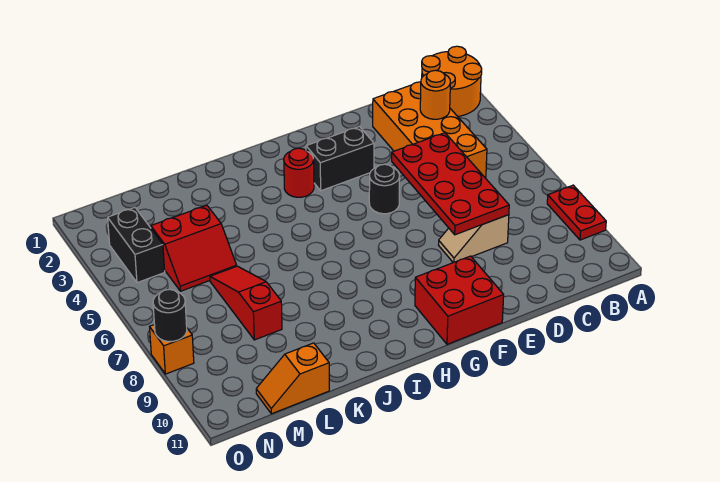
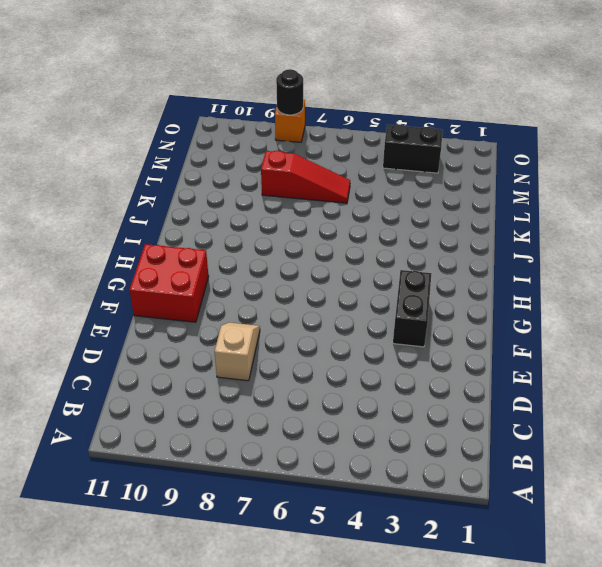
none -> orange 2x2 round brick [422,46,482,116]
none -> red 1x2 plate [547,185,606,240]
none -> orange 2x4 brick [373,82,487,177]

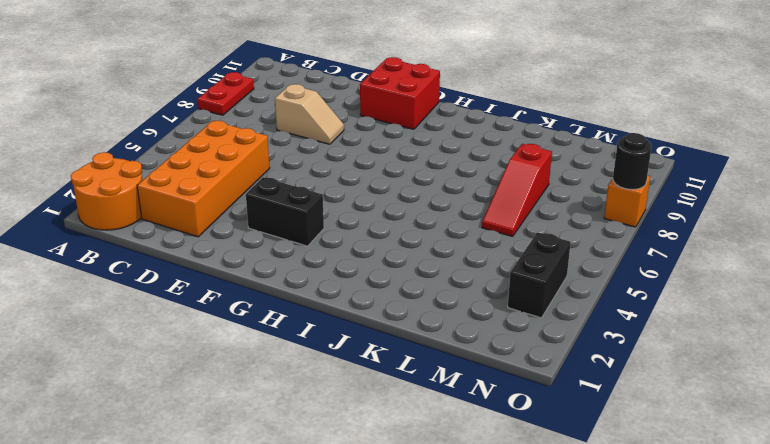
none -> black 1x1 round brick [369,164,400,214]
none -> red 1x1 round brick [284,148,314,197]
none -> red 2x2 slope [151,205,237,291]

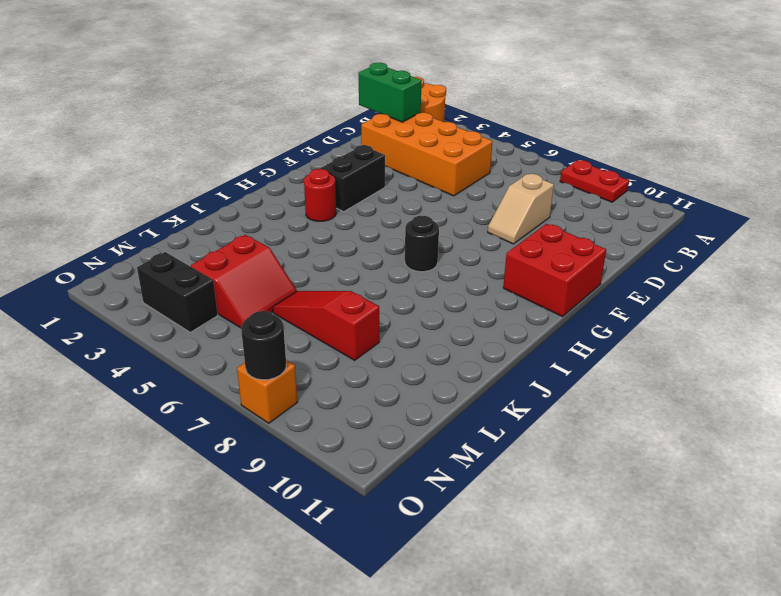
green 1x2 brick [359,63,422,122] -> none
black 1x1 round brick [405,216,439,272] -> black 1x1 round brick moved to [369,164,400,214]
none -> orange 1x2 slope [256,343,329,414]
none -> orange 1x1 round brick [420,70,450,119]
none -> red 2x4 plate [392,133,509,235]

